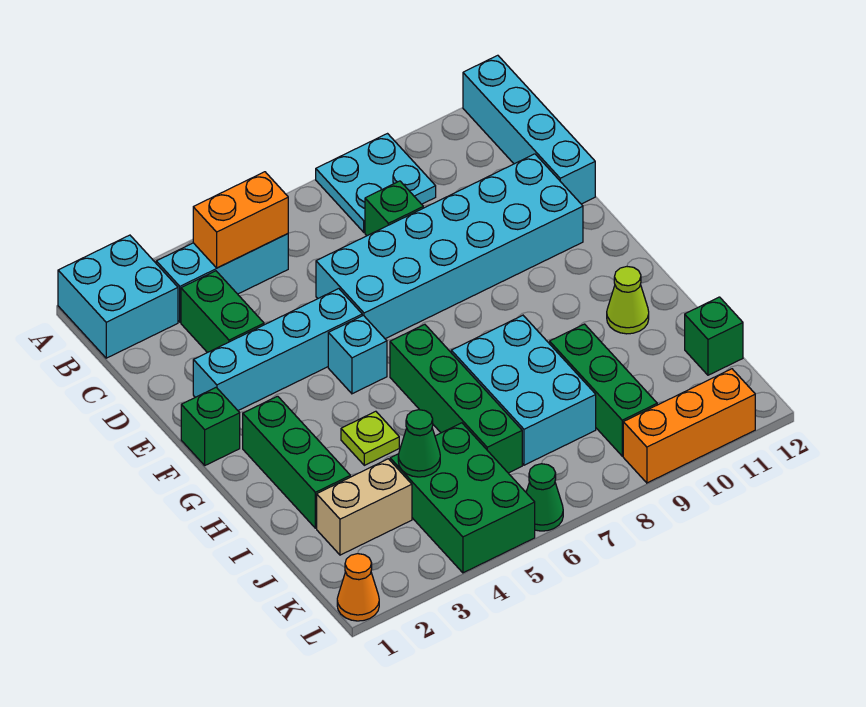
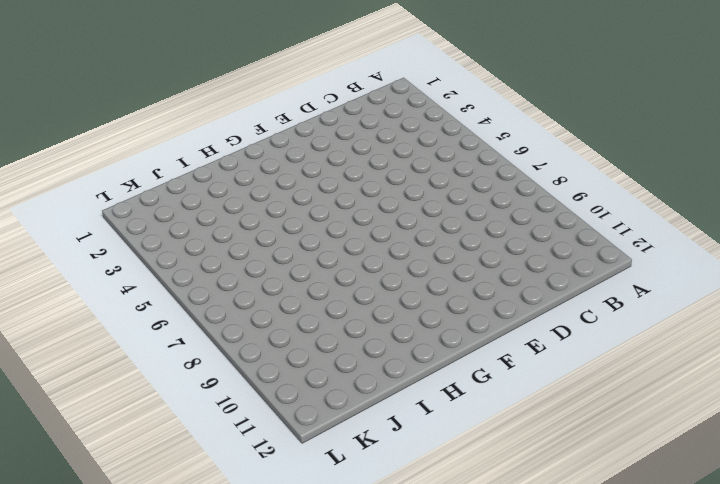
none -> cyan 2x2 brick [58,235,178,358]
none -> cyan 2x2 plate [316,134,436,232]
none -> cyan 1x4 brick [463,55,595,204]

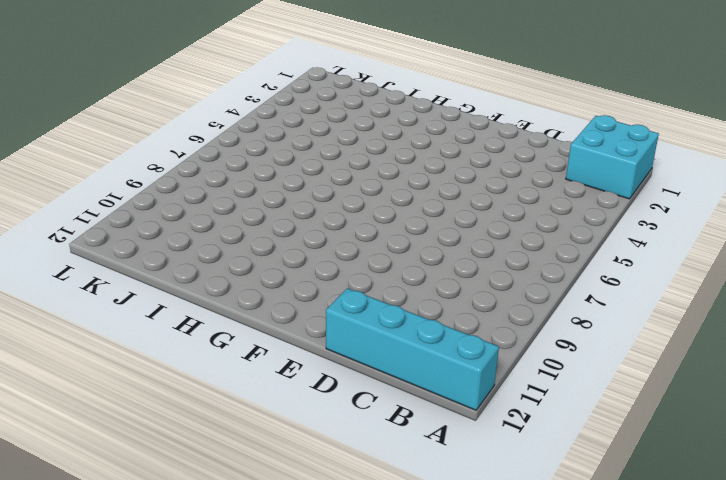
none -> cyan 2x2 plate [316,134,436,232]
none -> cyan 1x3 brick [156,234,288,322]
none -> green 1x2 brick [181,271,264,353]

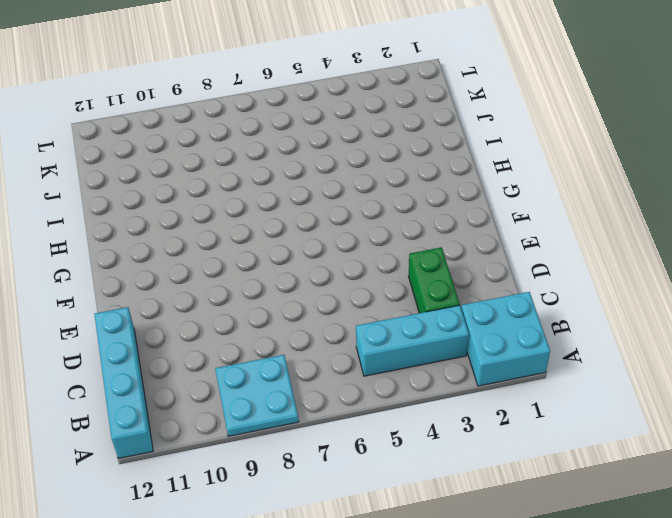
none -> green 1x1 brick [365,181,423,236]
none -> cyan 2x6 brick [316,154,583,339]
none -> cyan 1x4 brick [193,289,362,410]

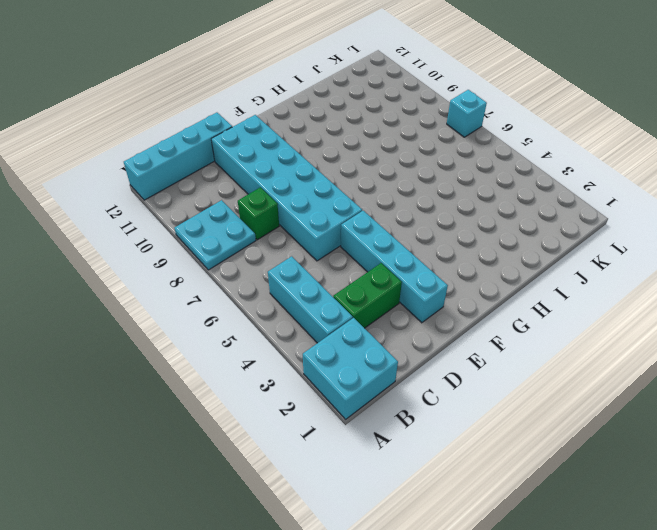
cyan 1x1 brick [447,90,487,137] -> cyan 1x1 brick moved to [328,315,387,394]
none -> green 1x1 brick [181,387,240,465]
none -> green 1x3 brick [243,396,350,528]
none -> green 1x4 brick [390,324,522,473]

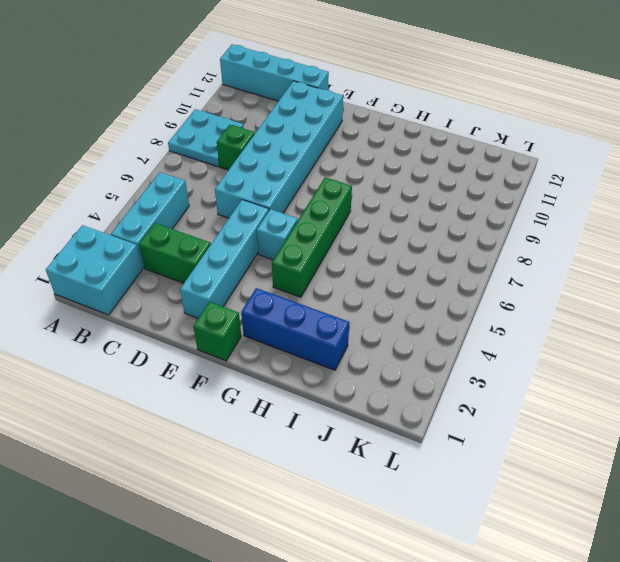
blue 1x3 brick [241,288,349,370] -> green 1x3 brick [243,396,350,528]
green 1x4 brick [272,177,352,297] -> green 1x4 brick turned to [390,324,522,473]
none -> lime 1x1 plate [341,411,399,465]
none -> cyan 2x3 brick [451,315,596,465]
none -> lime 1x1 cone [607,267,649,334]

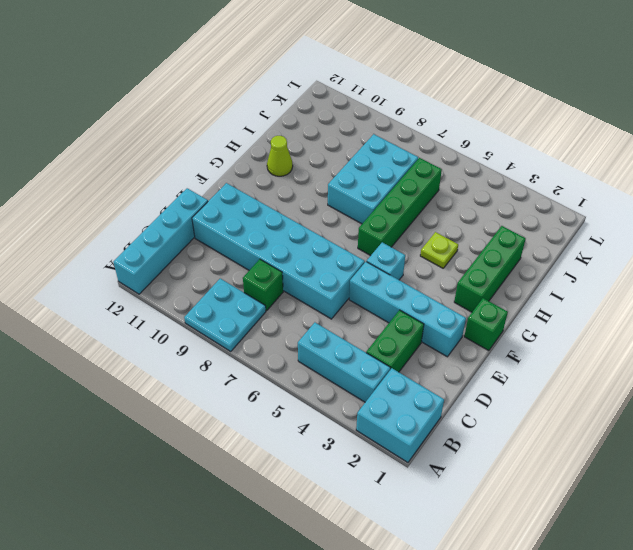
none -> green 1x3 brick [550,324,657,456]
none -> tan 1x2 brick [317,459,412,555]
none -> green 2x3 brick [390,423,535,573]

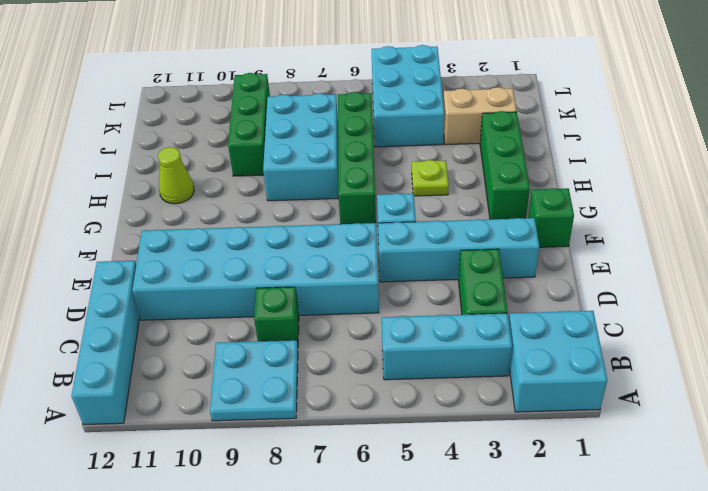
cyan 2x3 brick [372,45,444,147] -> green 2x3 brick [390,423,535,573]
none -> green 1x1 brick [685,297,743,375]
none -> orange 1x1 cone [337,554,379,621]
none -> green 1x1 cone [526,464,563,531]

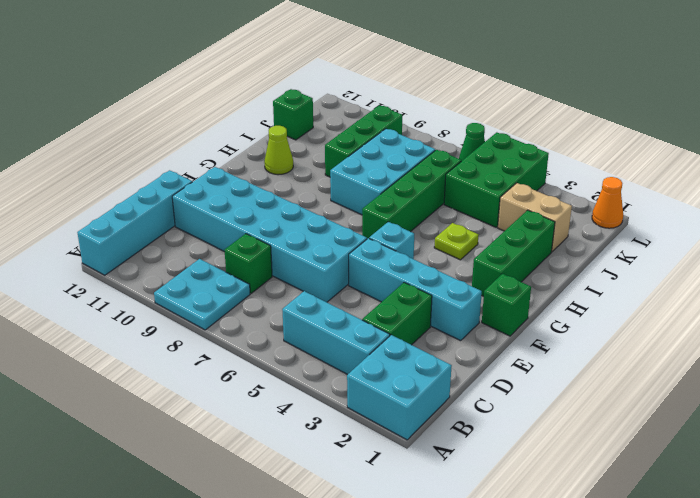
none -> orange 1x3 brick [623,369,755,483]
none -> orange 1x2 brick [193,172,288,268]
none -> green 1x1 cone [398,410,440,477]

